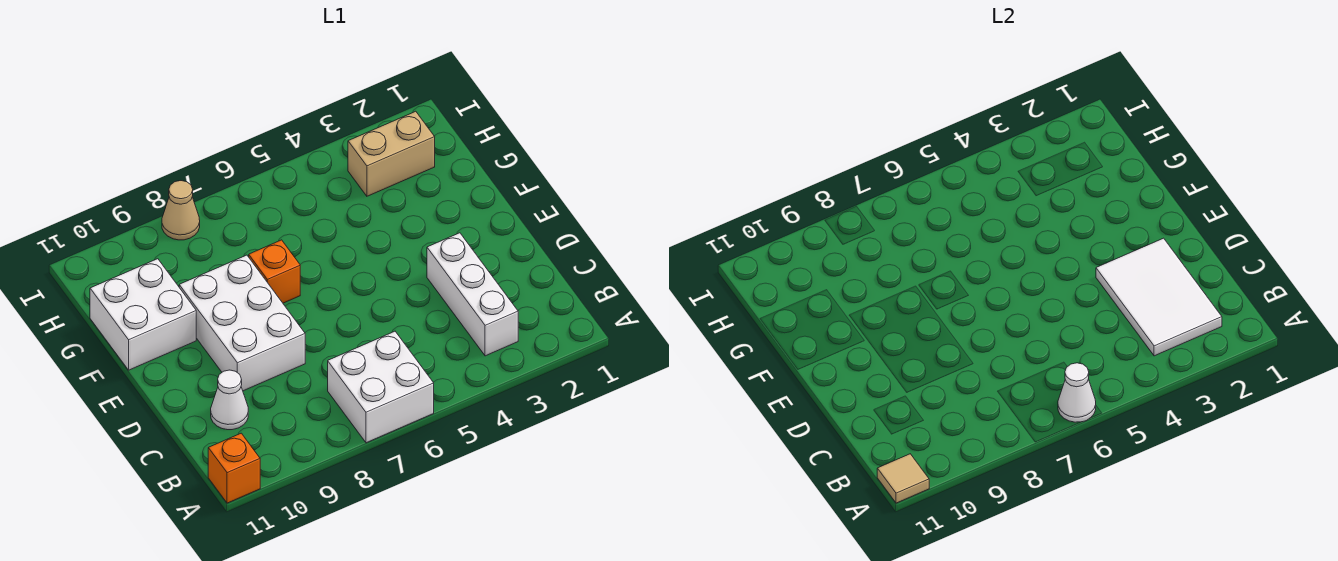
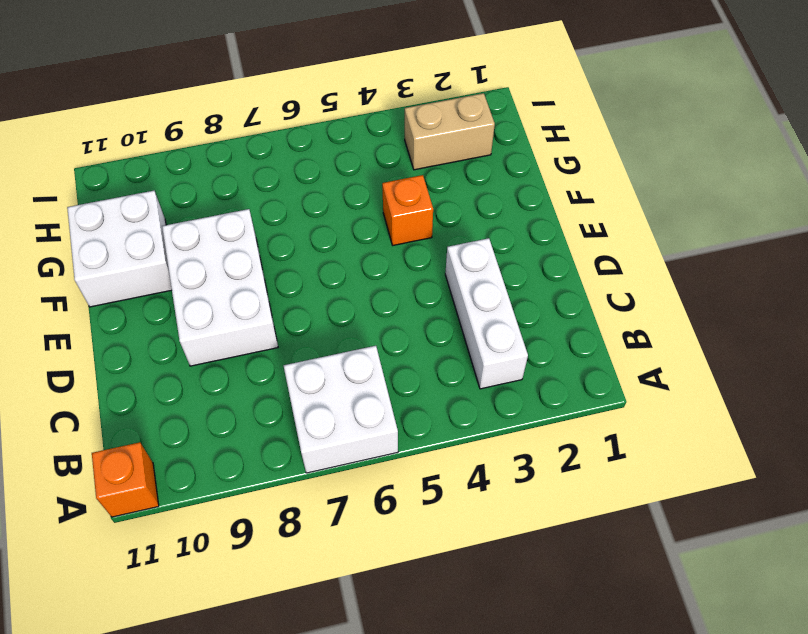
orange 1x1 brick [382,175,433,245] -> orange 1x1 brick moved to [249,240,300,303]
none -> white 1x1 cone [211,370,248,430]
none -> tan 1x1 cone [162,181,200,240]
none -> white 1x1 cone [1058,363,1096,422]

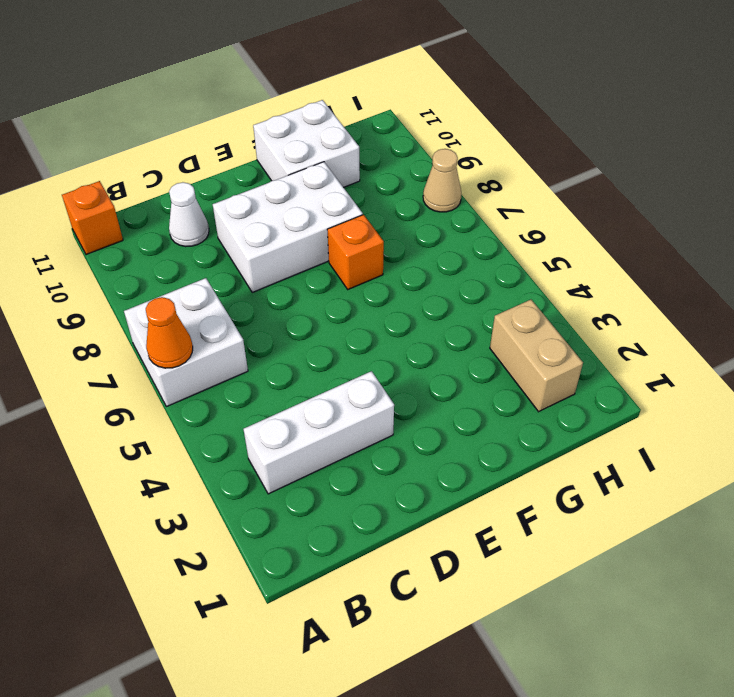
orange 1x1 cone [146,297,193,368] -> white 1x1 cone [1058,363,1096,422]
none -> tan 1x1 tile [877,454,929,503]
none -> white 2x3 tile [1096,238,1222,356]

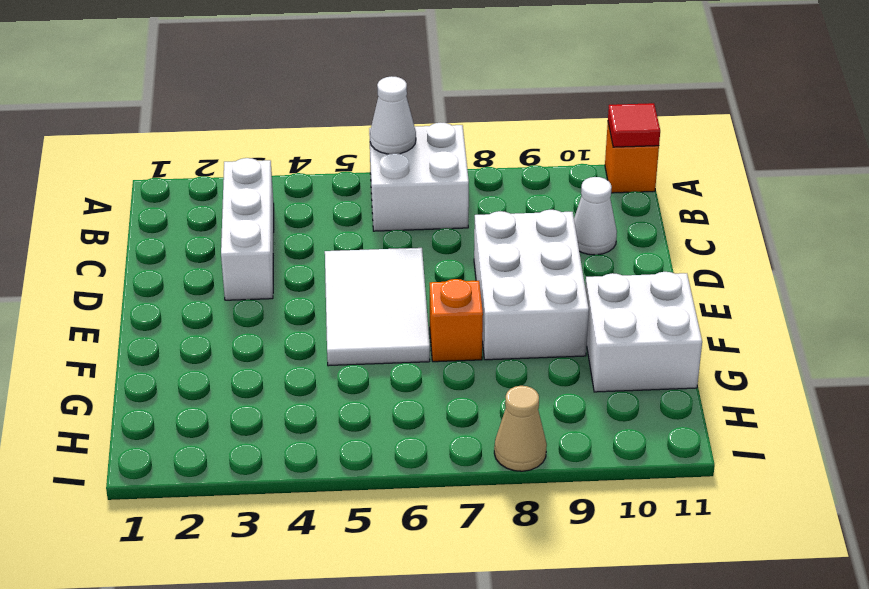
red 1x1 tile [608,103,660,147] -> tan 1x1 tile [877,454,929,503]
white 2x3 tile [325,248,430,366] -> white 2x3 tile moved to [1096,238,1222,356]
none -> tan 1x2 brick [348,111,435,196]

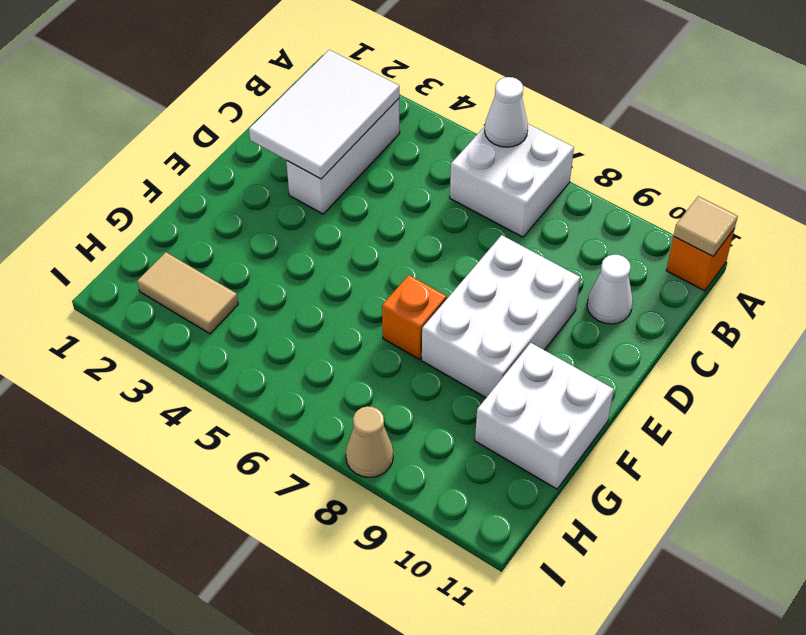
tan 1x2 tile [137,252,238,334] -> tan 1x2 brick [348,111,435,196]

